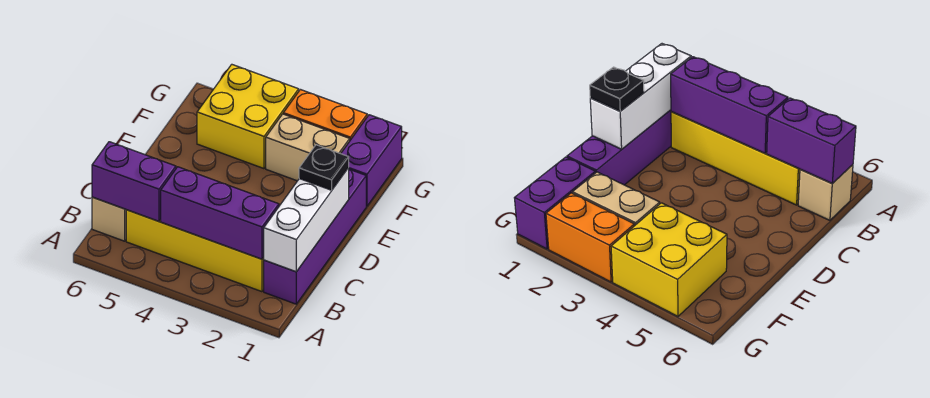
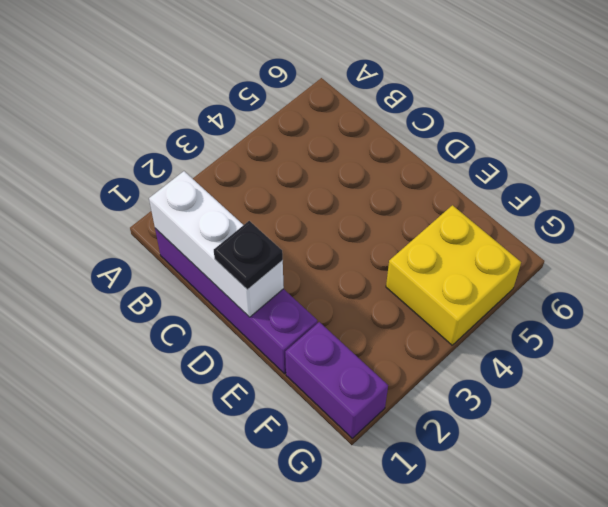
none -> yellow 1x4 brick [126,210,264,292]
none -> tan 1x1 brick [92,197,126,241]

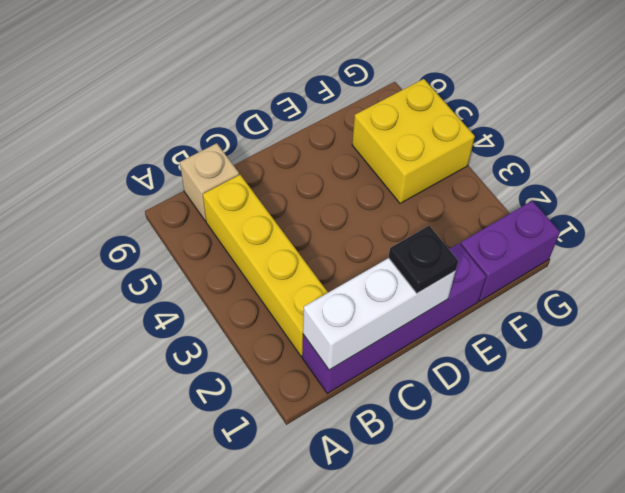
none -> tan 1x2 brick [266,114,350,181]
none -> orange 1x2 brick [283,90,367,140]

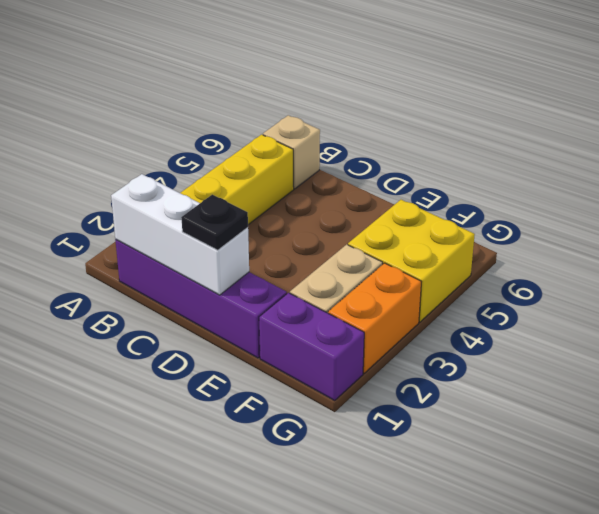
none -> purple 1x3 brick [161,167,279,259]
none -> purple 1x2 brick [92,142,176,221]

